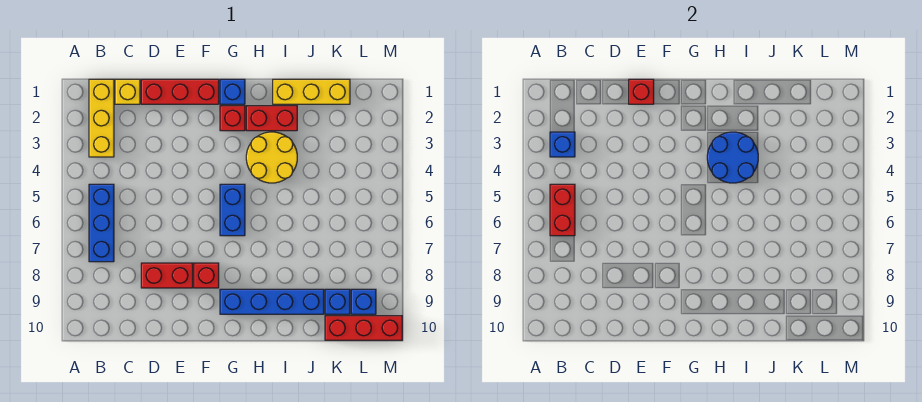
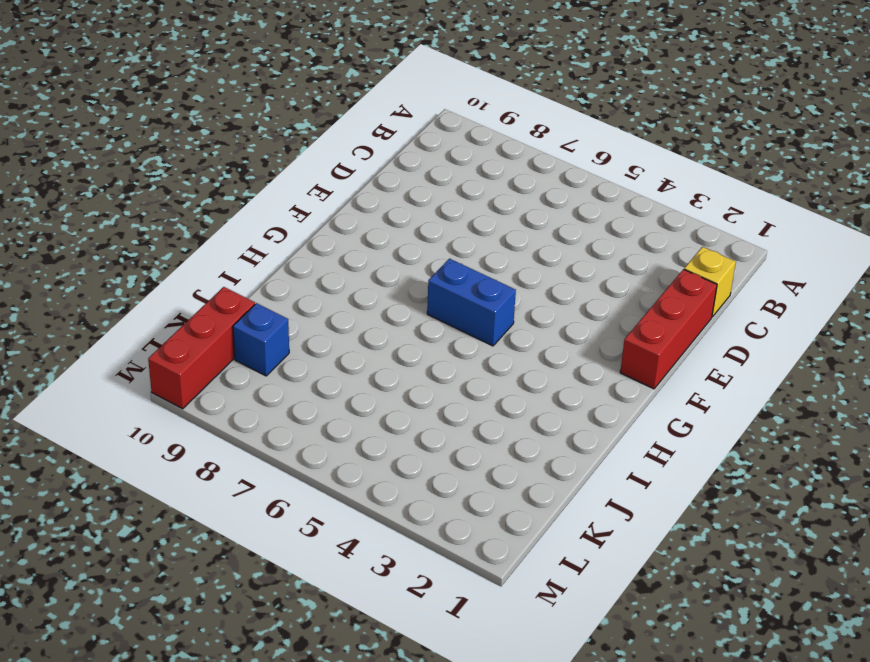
none -> yellow 1x3 brick [89,79,114,157]
none -> blue 1x3 brick [89,184,114,262]
none -> red 1x2 brick [141,263,193,288]

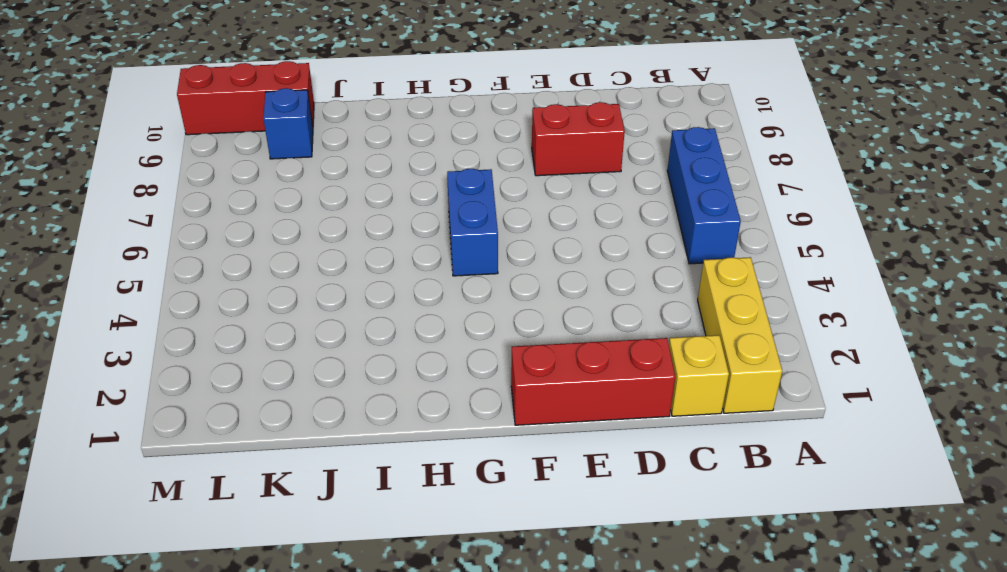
none -> red 1x1 brick [194,263,219,288]
none -> blue 1x1 brick [220,79,245,104]
none -> red 1x1 brick [220,106,245,131]

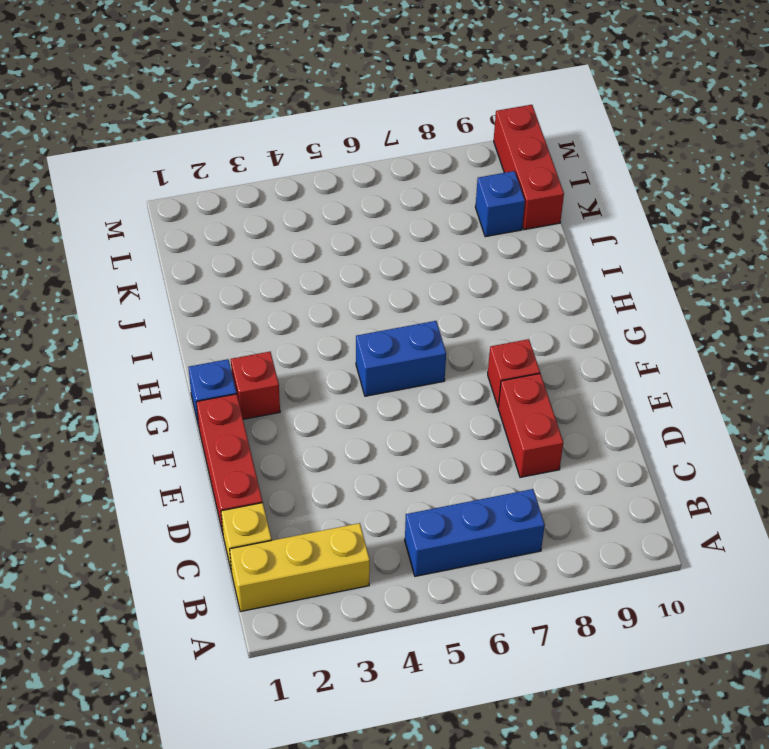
none -> blue 1x4 brick [220,289,324,314]
none -> red 1x2 brick [246,106,297,131]
none -> yellow 2x2 round brick [246,132,297,183]

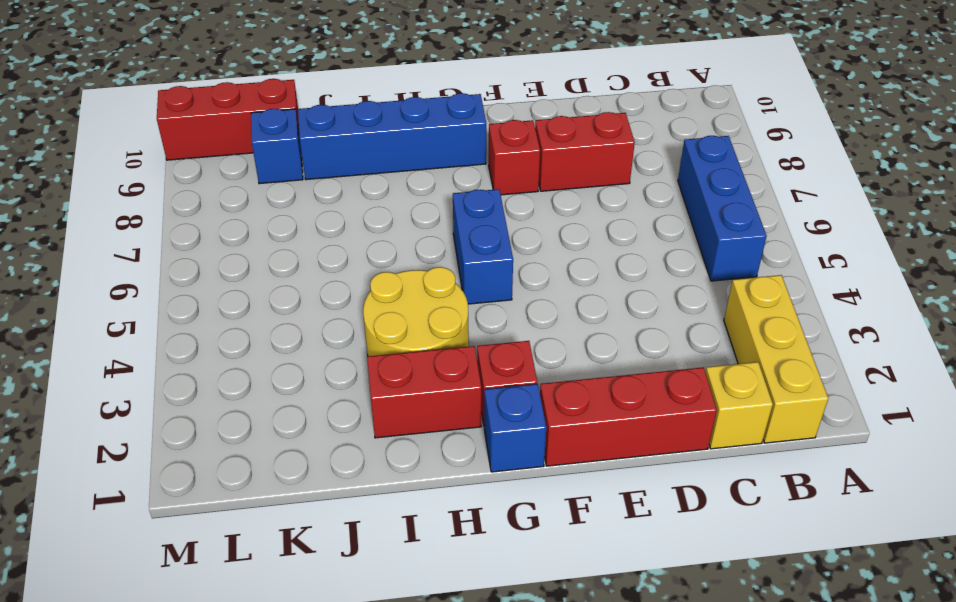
none -> yellow 1x3 brick [273,79,350,104]
none -> blue 1x1 brick [351,289,376,314]
none -> blue 1x1 brick [550,132,575,157]

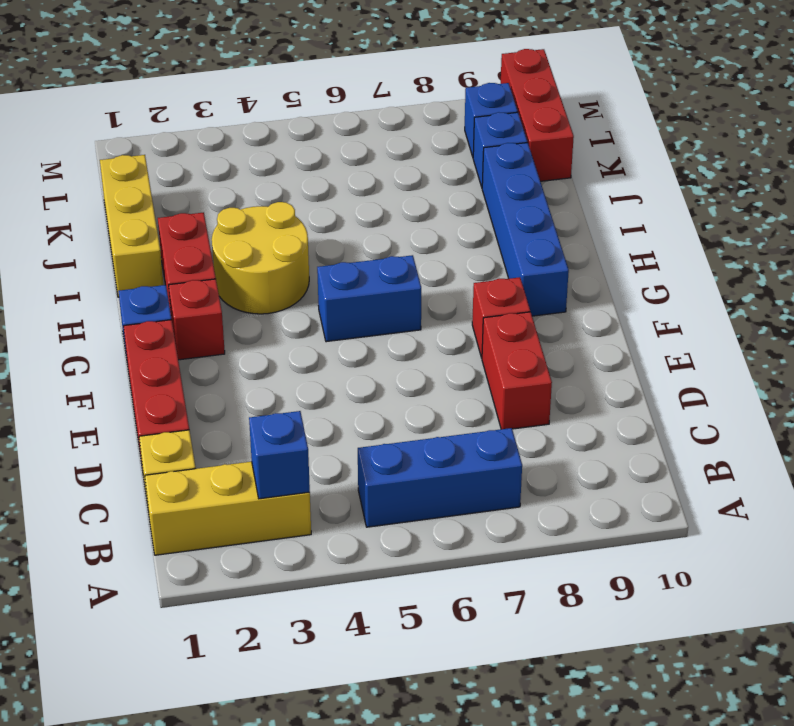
none -> red 1x2 brick [550,184,575,236]
none -> red 1x1 brick [629,79,654,104]
none -> blue 2x2 round brick [707,132,758,183]

